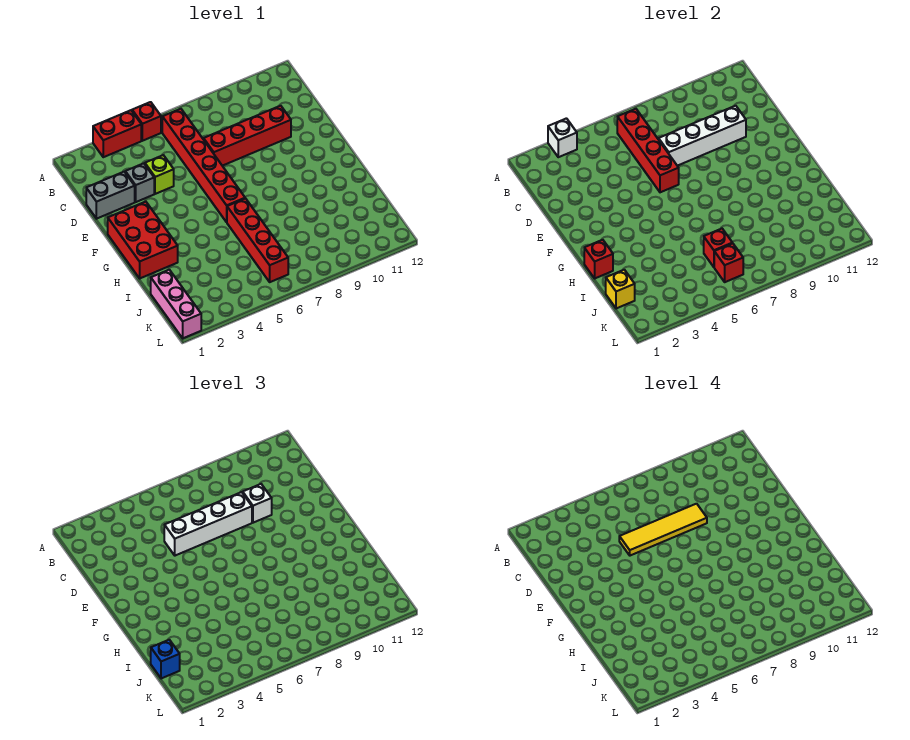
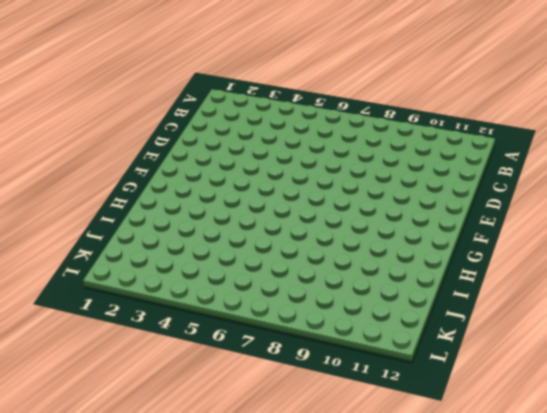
none -> red 1x2 brick [93,110,141,157]
none -> red 1x1 brick [132,102,161,141]
none -> red 1x6 brick [162,109,245,222]

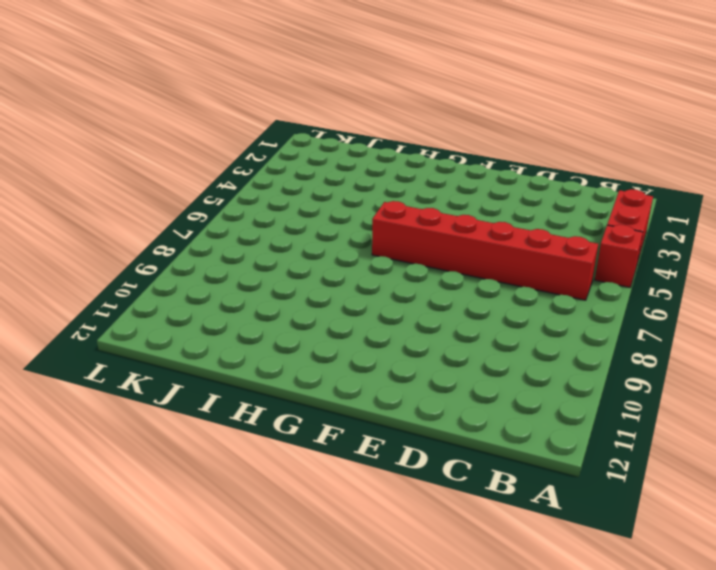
none -> grey 1x2 brick [86,172,135,219]
none -> grey 1x1 brick [125,163,154,202]
none -> lime 1x1 brick [145,155,174,194]

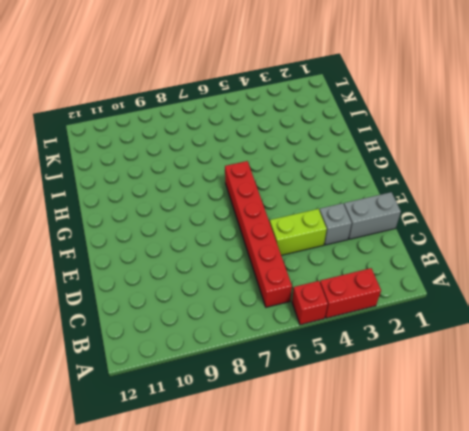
lime 1x2 brick [270,209,327,255] -> lime 1x1 brick [145,155,174,194]
none -> red 1x4 brick [204,106,291,166]
none -> red 2x3 brick [108,202,178,278]
none -> red 1x4 brick [227,198,288,282]

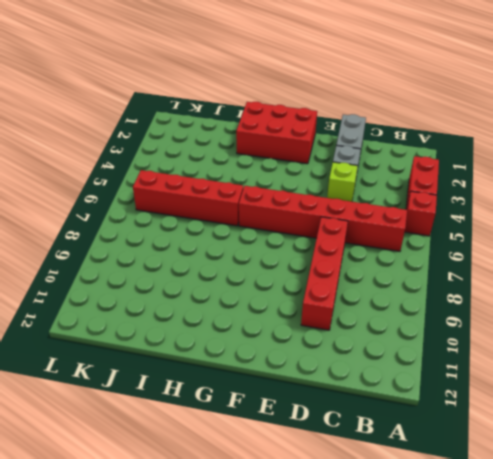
none -> pink 1x3 brick [151,270,201,338]
none -> white 1x1 brick [548,118,577,157]
none -> red 1x4 brick [617,109,679,192]

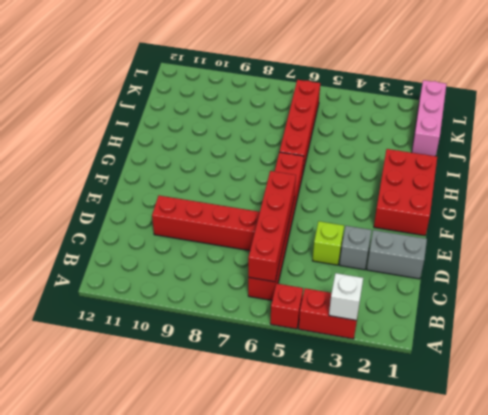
none -> white 1x4 brick [659,106,746,166]
none -> red 1x1 brick [584,240,613,278]
none -> yellow 1x1 brick [606,270,635,309]

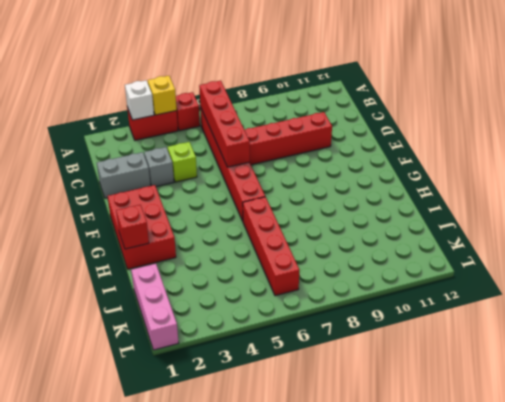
yellow 1x1 brick [148,76,177,115] -> yellow 1x1 brick moved to [606,270,635,309]
none -> white 1x4 brick [659,106,746,166]
none -> red 1x1 brick [704,229,732,267]
none -> red 1x1 brick [714,243,743,282]

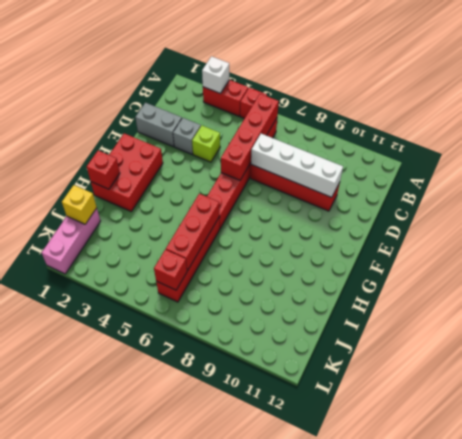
red 1x3 brick [166,194,220,271] -> red 1x1 brick [704,229,732,267]
none -> white 1x4 brick [164,492,252,556]
none -> white 1x1 brick [243,484,272,523]
none -> blue 1x1 brick [151,640,180,679]

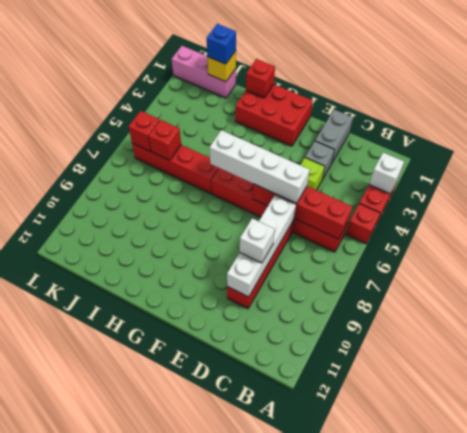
white 1x4 brick [209,130,310,203] -> white 1x4 brick turned to [164,492,252,556]
none -> yellow 1x4 tile [619,504,707,556]

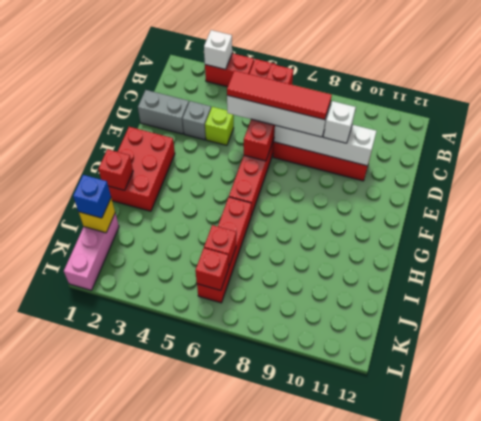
red 1x4 tile [227,71,332,120] -> yellow 1x4 tile [619,504,707,556]

